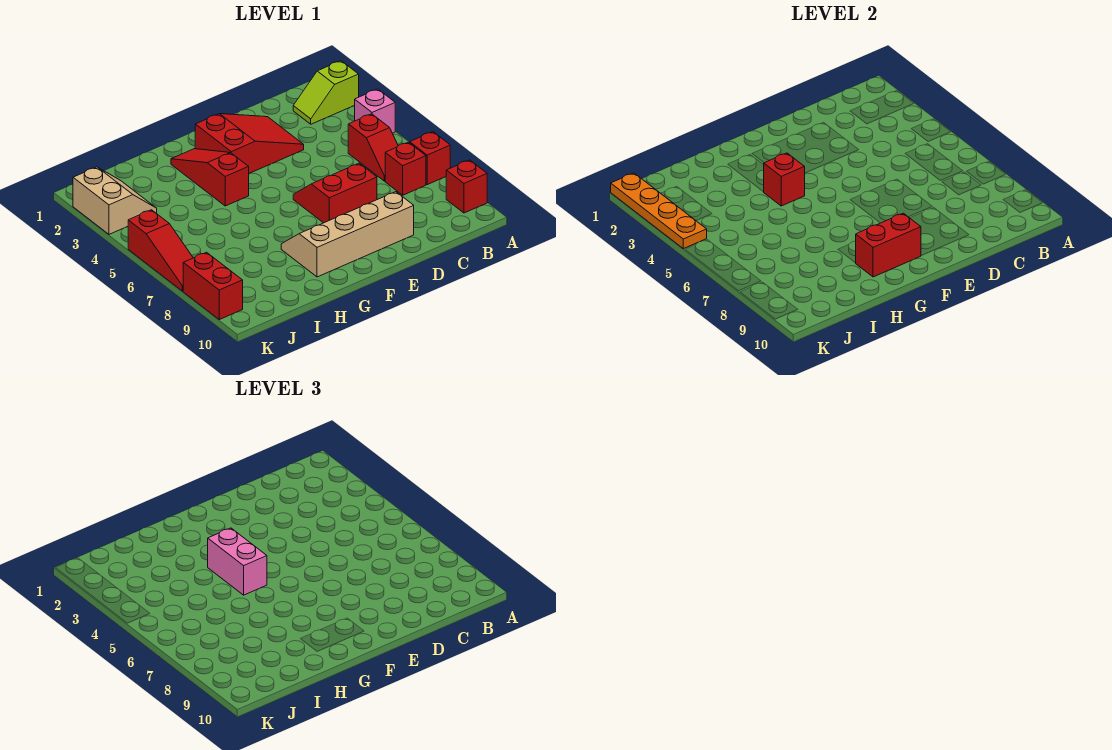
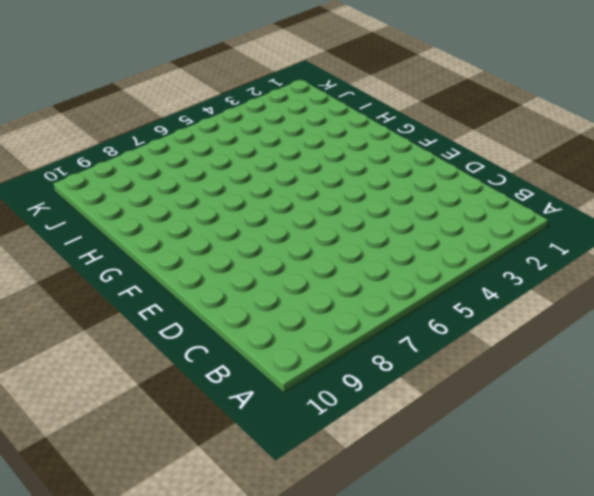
none -> lime 1x2 slope [293,61,359,124]
none -> pink 1x1 brick [355,89,395,133]
none -> red 1x1 brick [410,132,450,185]

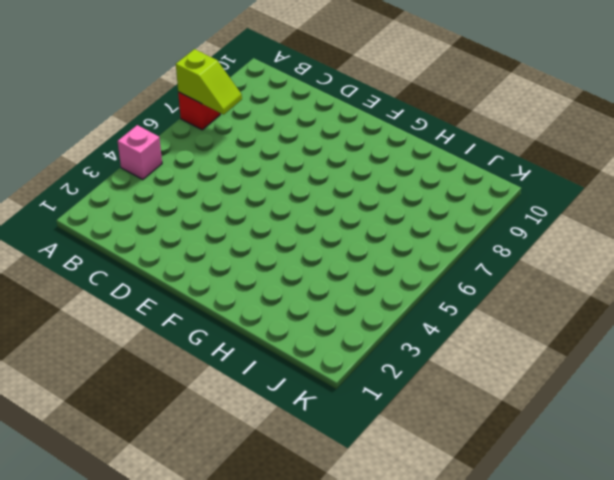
lime 1x2 slope [176,49,242,115] -> lime 1x2 slope moved to [293,61,359,124]
none -> red 1x1 brick [446,160,487,213]
none -> red 1x2 slope [348,114,398,181]
none -> red 1x1 brick [385,142,426,195]

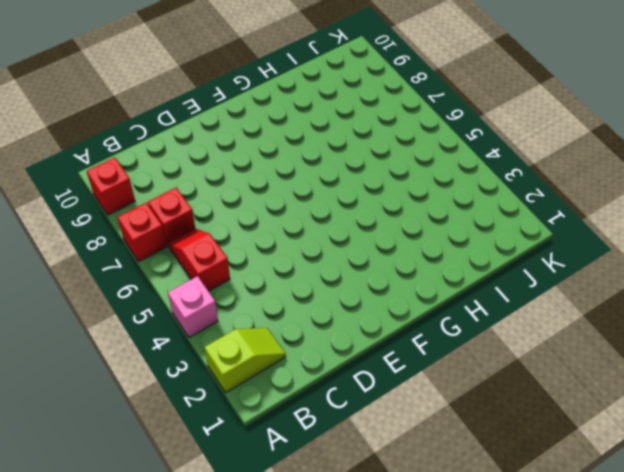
none -> red 2x3 slope [195,114,304,173]
none -> red 2x2 slope [293,163,377,223]
none -> tan 2x4 slope [281,192,414,277]

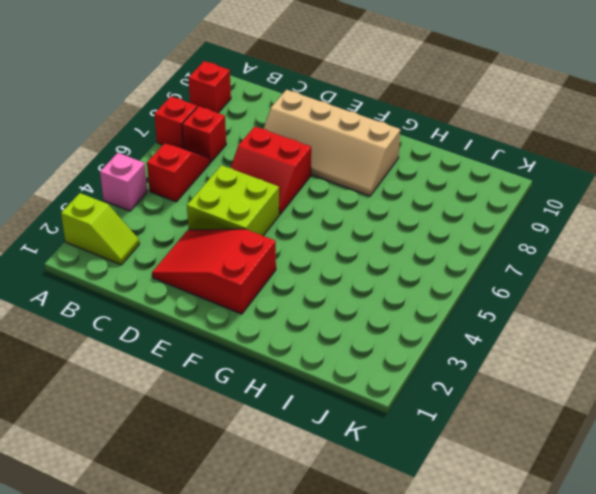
lime 2x2 brick [187,165,279,236] -> none
none -> red 1x3 slope [171,149,249,206]
none -> tan 2x2 slope [73,167,157,234]
none -> red 1x3 slope [128,210,193,291]

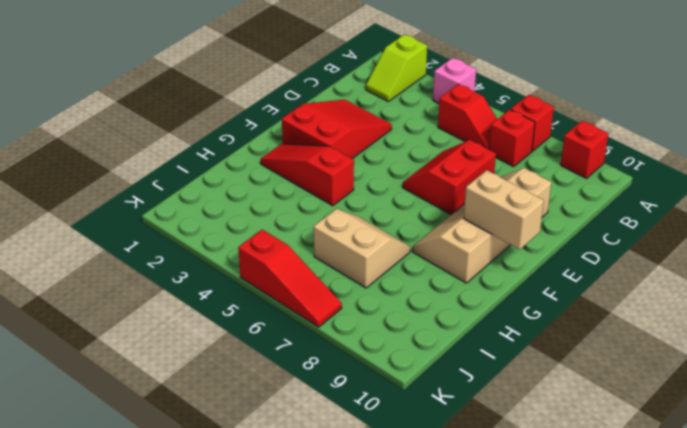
tan 1x2 brick [464,170,544,250] -> red 1x2 brick [856,213,921,277]
tan 2x2 slope [314,209,410,288] -> tan 2x2 slope moved to [73,167,157,234]
none -> red 1x2 brick [183,252,243,319]
none -> red 1x1 brick [764,153,805,206]
none -> orange 1x4 plate [611,173,707,249]

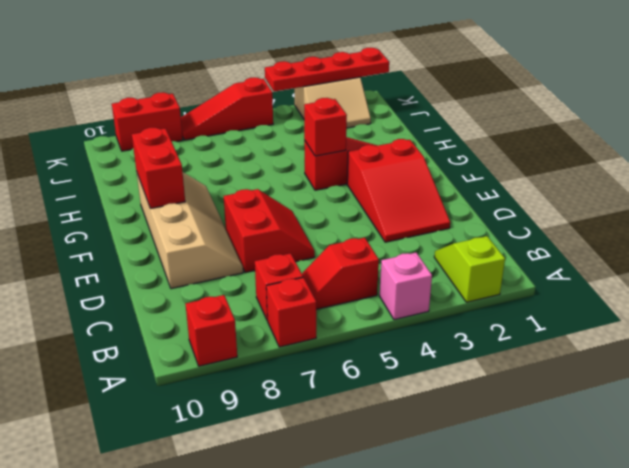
red 1x4 plate [265,48,389,92] -> orange 1x4 plate [611,173,707,249]
none -> pink 1x2 brick [208,528,267,595]

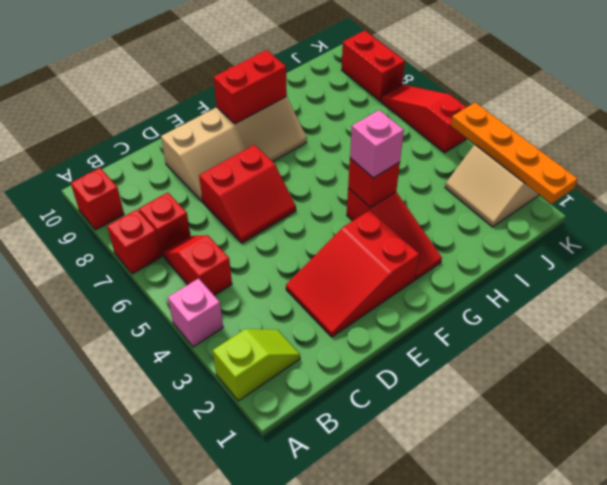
pink 1x1 brick [350,110,404,178] -> pink 1x2 brick [208,528,267,595]

